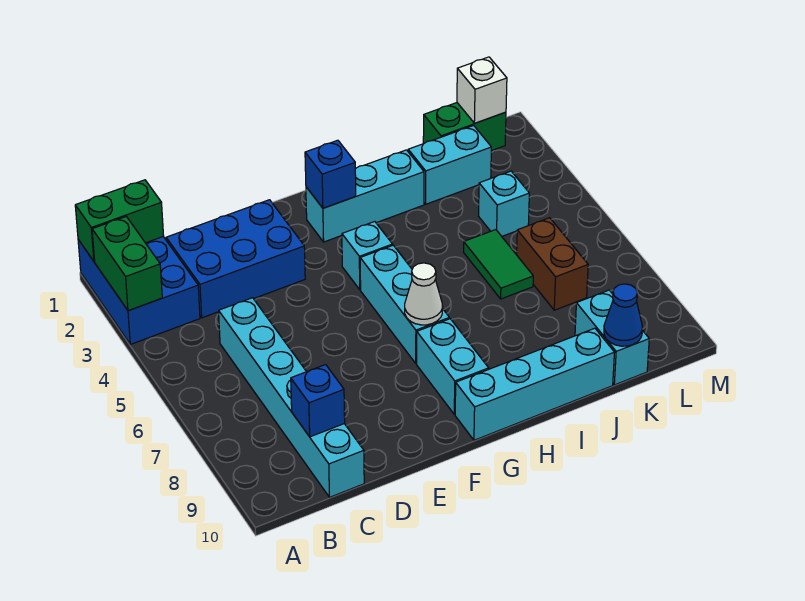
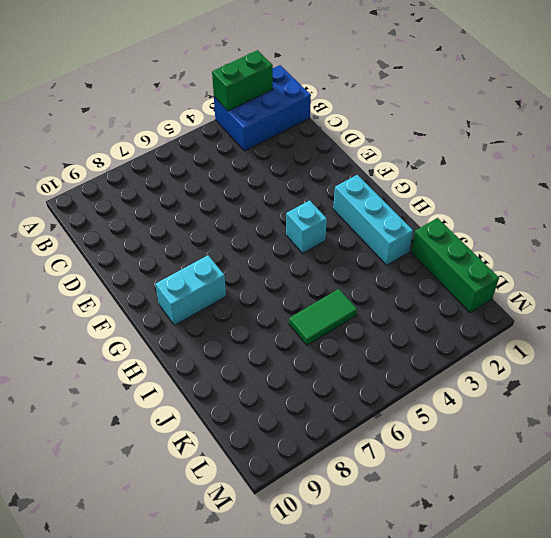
green 1x3 brick [411,218,499,313] -> green 1x2 brick [423,103,506,151]
none -> blue 2x3 brick [166,200,305,318]
none -> cyan 1x6 brick [219,298,364,497]
none -> cyan 1x3 brick [360,245,449,363]

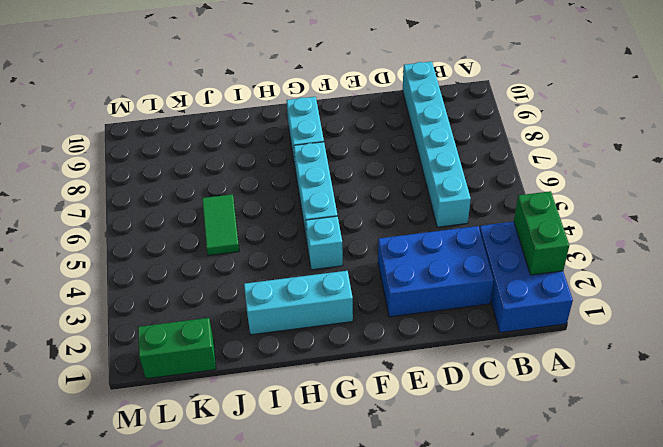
none -> cyan 1x4 brick [455,328,614,440]
none -> cyan 1x2 brick [408,126,491,204]
none -> cyan 1x1 brick [479,171,529,236]

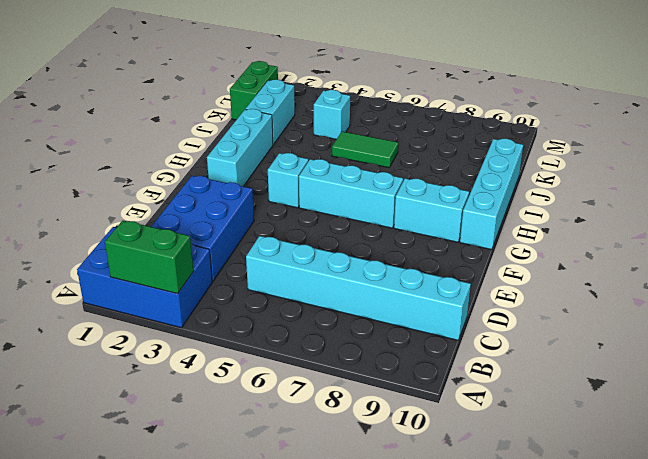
none -> brown 1x2 brick [517,218,588,310]
none -> cyan 1x2 brick [575,290,649,385]
none -> green 1x2 brick [75,180,164,261]

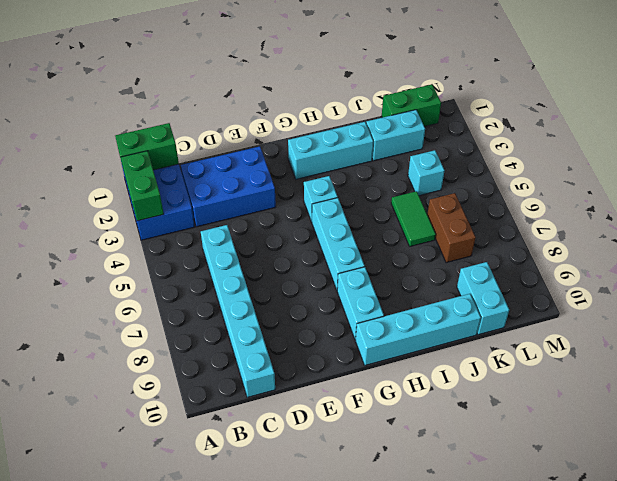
none -> blue 1x1 brick [291,365,345,437]
none -> blue 1x1 brick [305,140,356,208]
none -> white 1x1 cone [405,263,443,325]

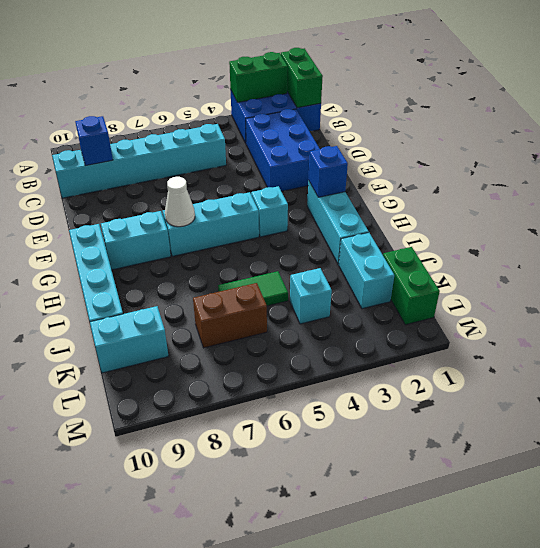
none -> blue 1x1 cone [604,284,642,346]
none -> white 1x1 brick [457,57,507,123]

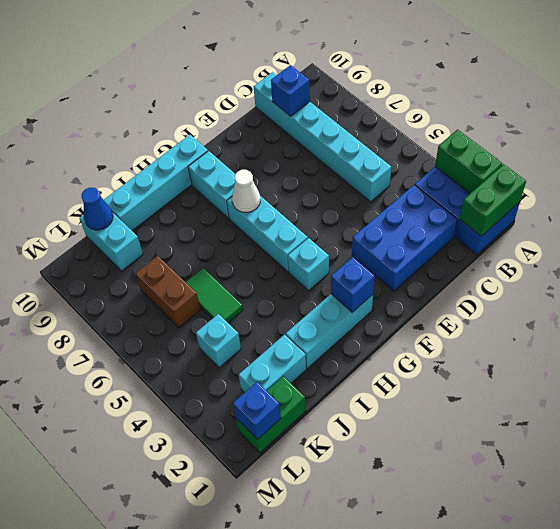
blue 1x1 brick [233,382,281,439] -> white 1x1 brick [457,57,507,123]

